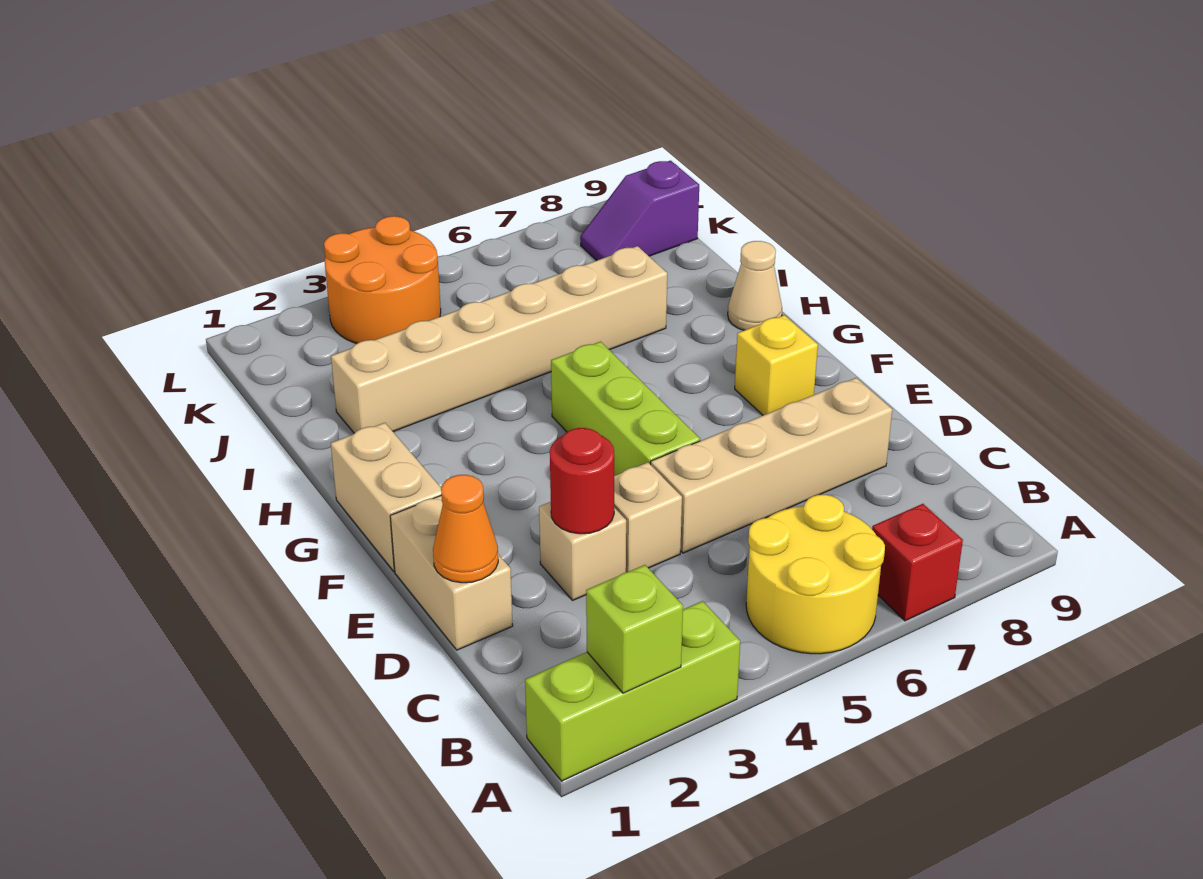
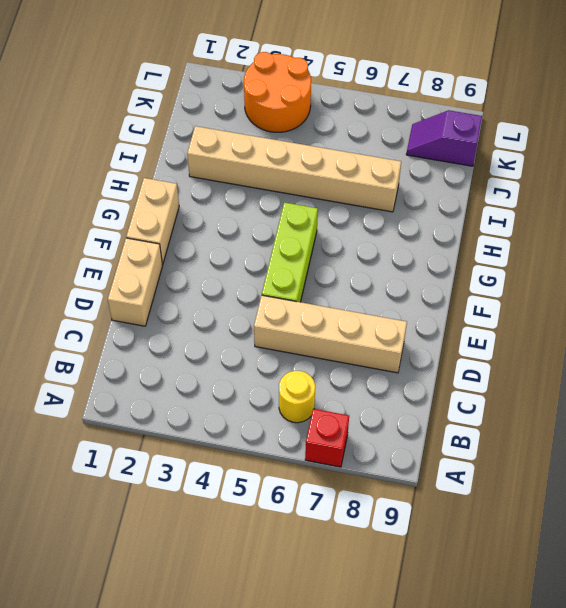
yellow 1x1 round brick [279,371,315,423] -> yellow 2x2 round brick [746,495,885,654]
none -> lime 1x3 brick [525,601,740,781]
none -> tan 1x1 brick [539,502,626,600]
none -> tan 1x1 brick [614,462,682,572]

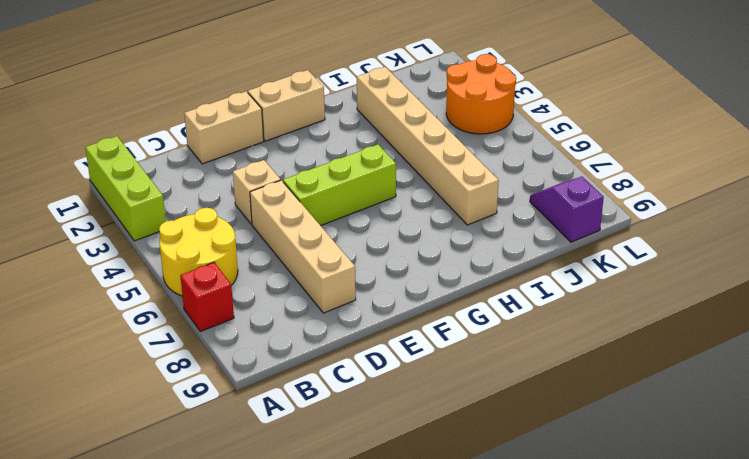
none -> tan 1x1 brick [539,502,626,600]
none -> yellow 1x1 brick [735,315,818,415]
none -> tan 1x1 cone [728,241,782,330]

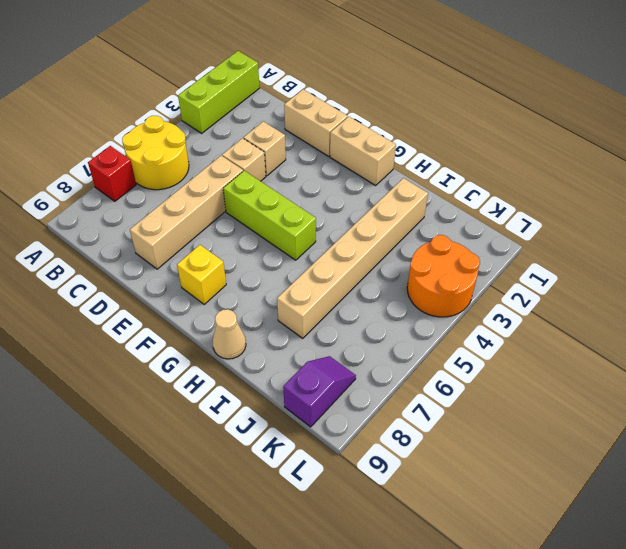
none -> lime 1x1 brick [586,565,683,693]
none -> orange 1x1 cone [433,475,498,583]
none -> red 1x1 round brick [550,428,614,534]

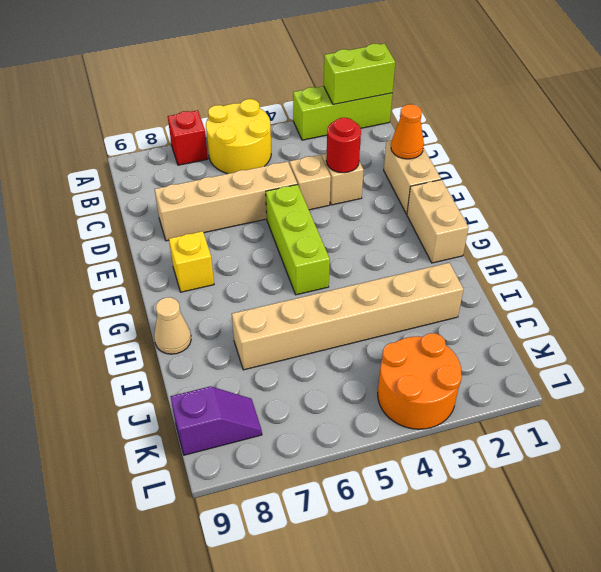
lime 1x2 brick [324,44,395,105] -> lime 1x1 brick [586,565,683,693]

